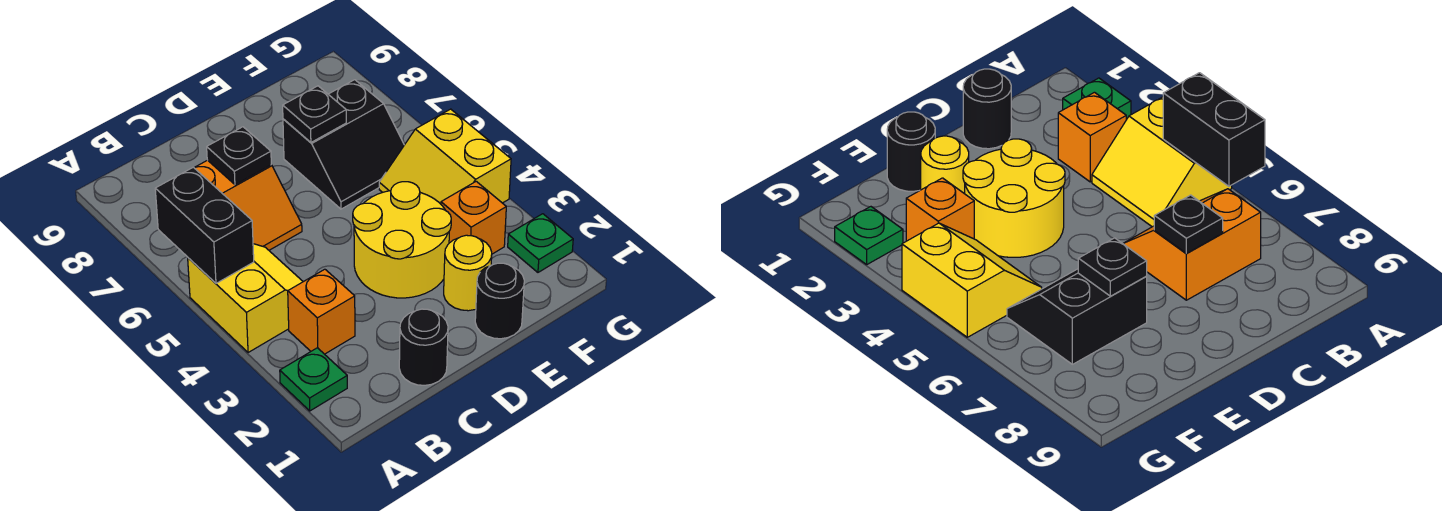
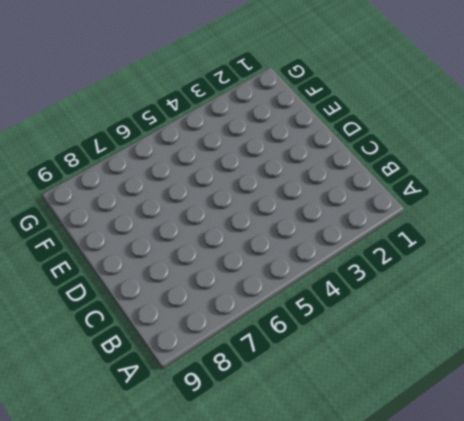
none -> green 1x1 plate [280,348,347,411]
none -> yellow 2x2 slope [188,244,303,353]
none -> orange 1x1 brick [288,269,355,354]

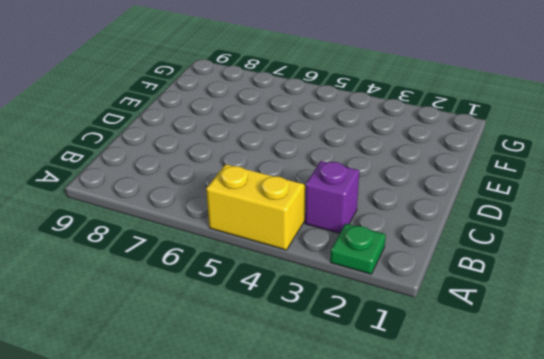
purple 1x1 brick [305,161,359,233] -> orange 1x1 brick [288,269,355,354]
none -> orange 2x2 slope [194,160,302,250]
none -> black 1x1 round brick [399,309,448,385]
none -> yellow 2x2 round brick [353,182,451,298]

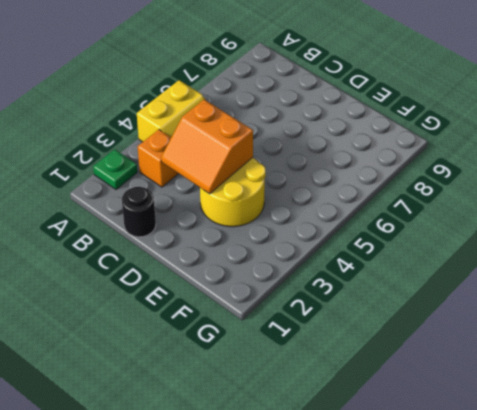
orange 2x2 slope [161,100,253,194] -> orange 2x2 slope moved to [194,160,302,250]
none -> black 1x1 round brick [475,263,524,339]
none -> yellow 1x1 round brick [444,235,492,311]
none -> black 2x2 slope [283,80,404,209]

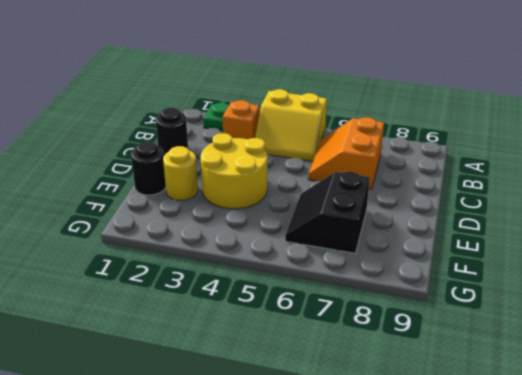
none -> orange 1x1 brick [441,181,506,254]
none -> yellow 2x2 slope [379,109,511,204]
none -> green 1x1 plate [508,214,573,272]

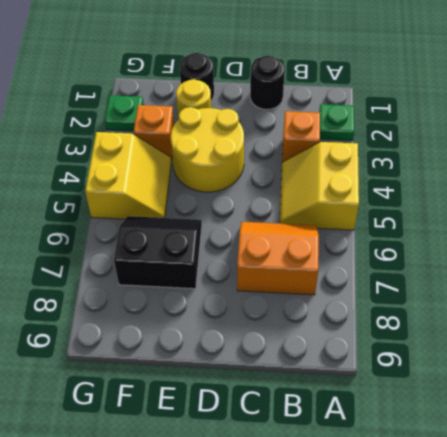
none -> black 1x2 brick [155,167,254,283]
none -> black 1x1 plate [207,127,271,185]
none -> black 1x1 plate [283,86,346,142]

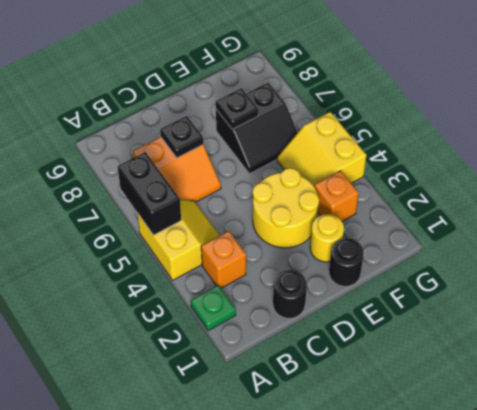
none -> green 1x1 plate [508,214,573,272]

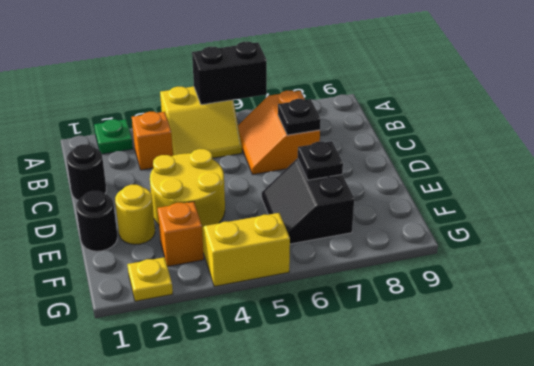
yellow 1x1 plate [127,257,173,301] -> green 1x1 plate [508,214,573,272]

